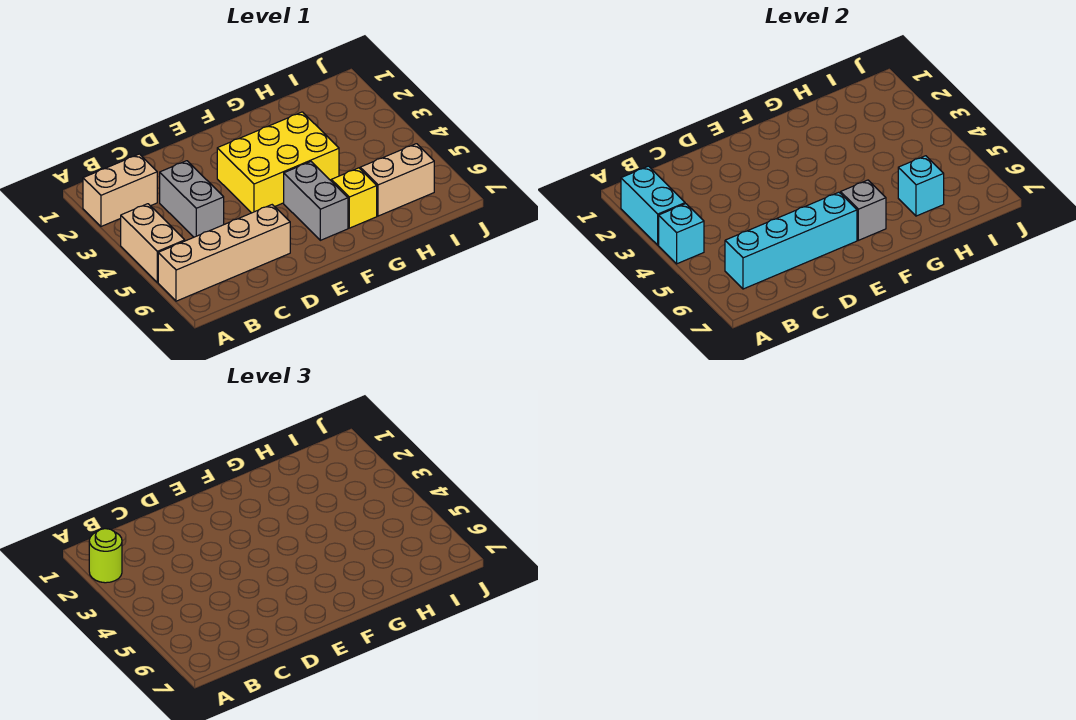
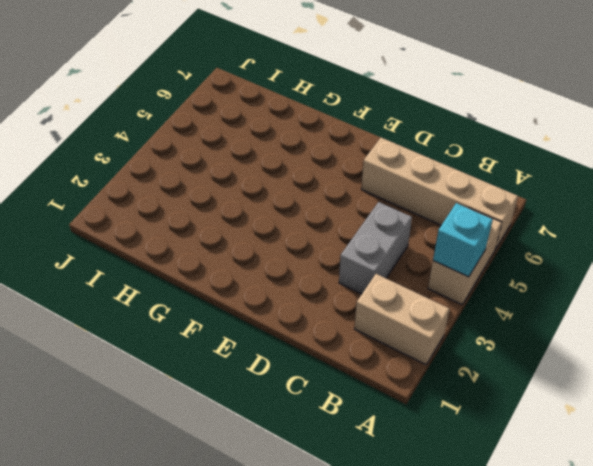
none -> yellow 2x3 brick [217,112,339,213]
none -> grey 1x2 brick [284,162,348,240]
none -> yellow 1x1 brick [331,168,377,228]

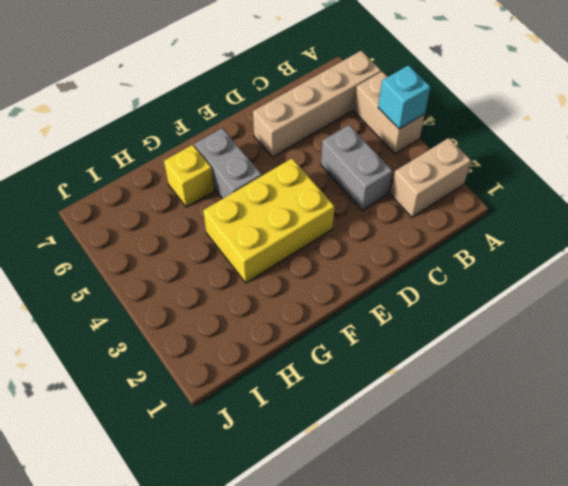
none -> tan 1x2 brick [360,144,434,216]
none -> cyan 1x2 brick [621,166,685,245]
none -> cyan 1x4 brick [725,192,857,289]

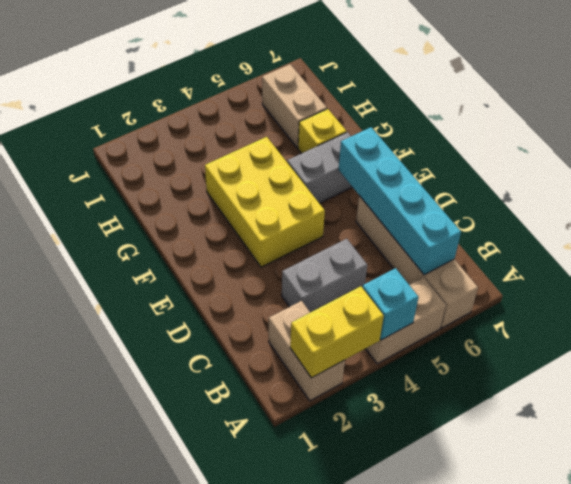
yellow 1x2 brick [290,286,384,378] -> cyan 1x2 brick [621,166,685,245]
none -> grey 1x1 brick [841,180,886,240]
none -> cyan 1x1 brick [898,156,944,216]
none -> lime 1x1 round brick [89,529,122,583]

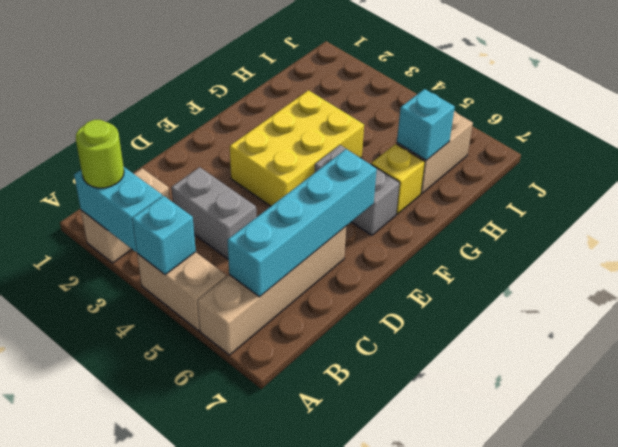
none -> grey 1x1 brick [841,180,886,240]

